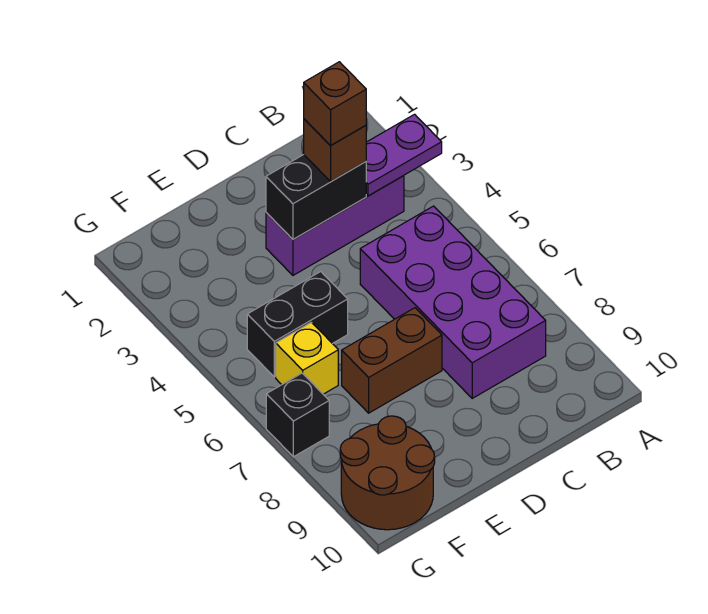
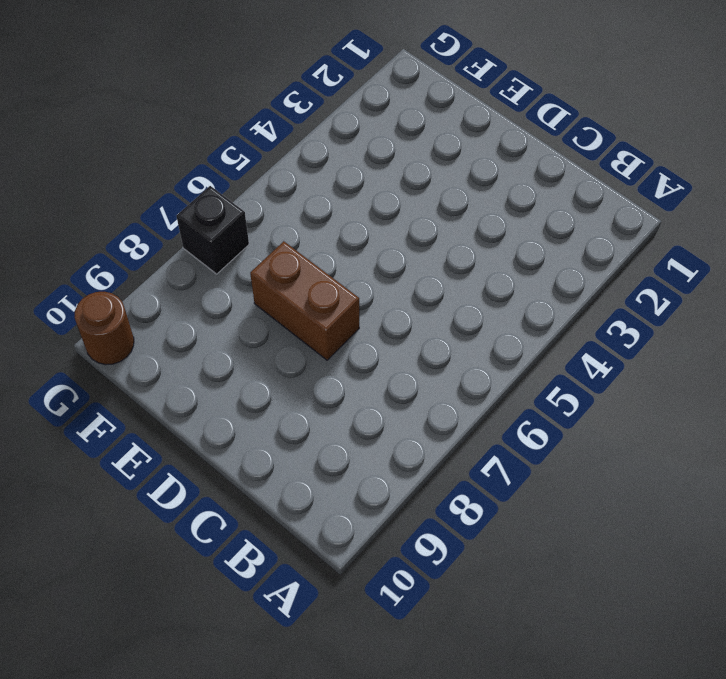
brown 1x1 round brick [75,292,134,365] -> brown 2x2 round brick [340,416,435,530]
none -> purple 1x3 brick [266,176,404,275]
none -> purple 2x4 brick [360,206,546,398]

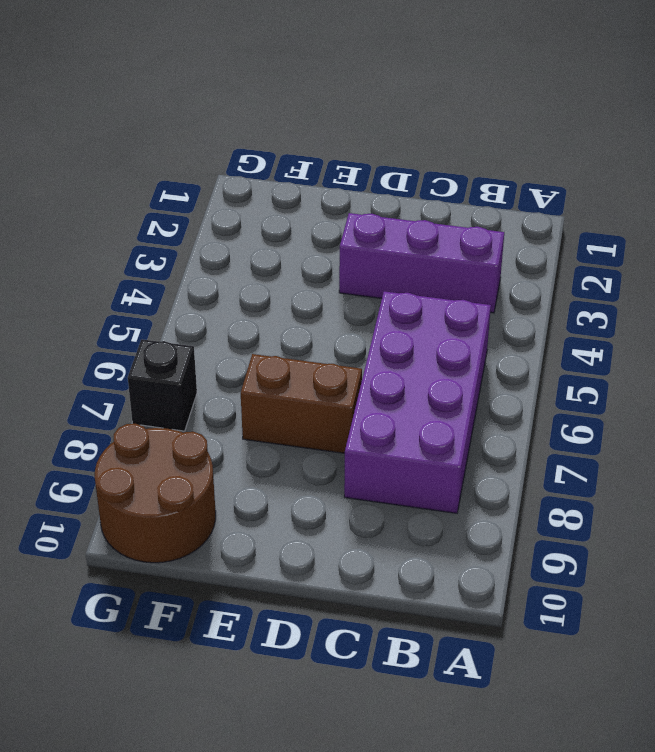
none -> black 1x2 brick [247,272,348,377]
none -> yellow 1x1 brick [276,322,338,394]

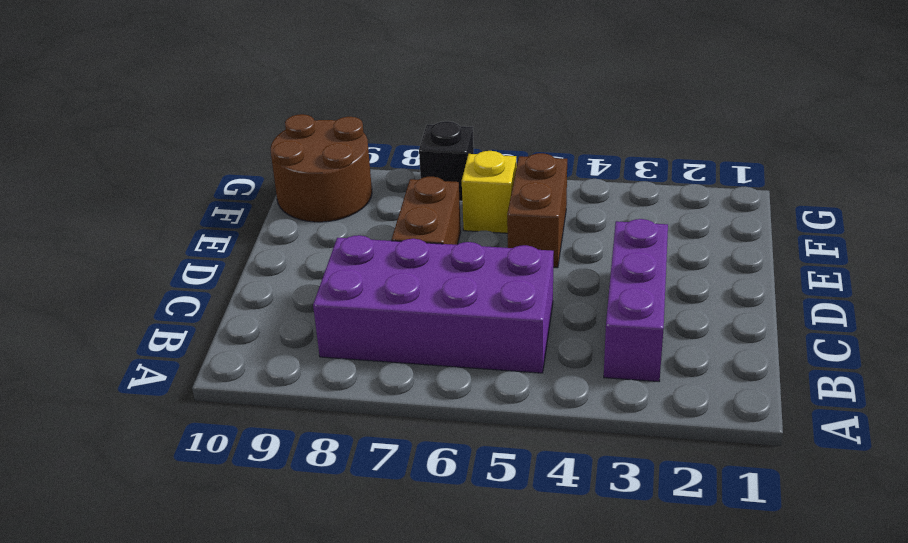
brown 1x2 brick [507,153,567,268] -> black 1x2 brick [247,272,348,377]
none -> purple 1x2 plate [366,114,442,196]
none -> black 1x2 brick [266,154,366,239]

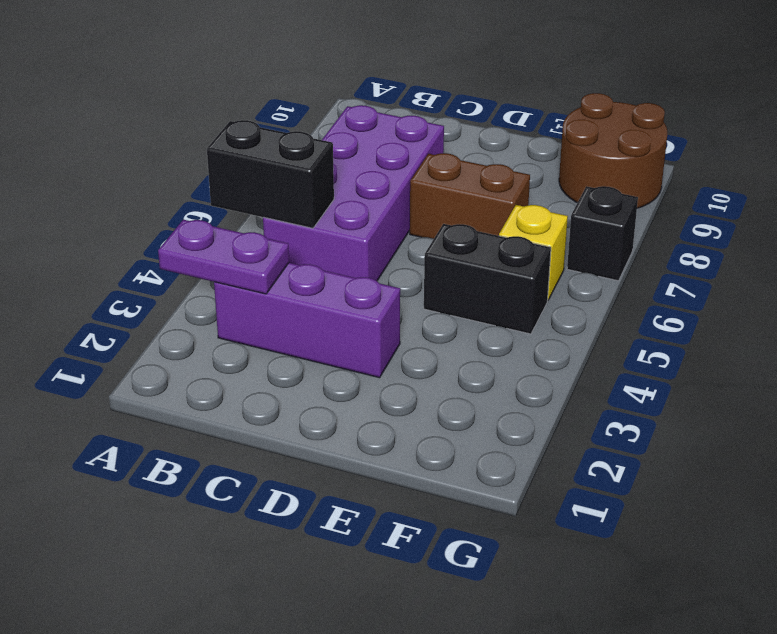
black 1x2 brick [207,120,334,228] -> black 1x2 brick moved to [266,154,366,239]
none -> brown 1x1 brick [304,119,366,181]
none -> brown 1x1 brick [304,62,366,146]

